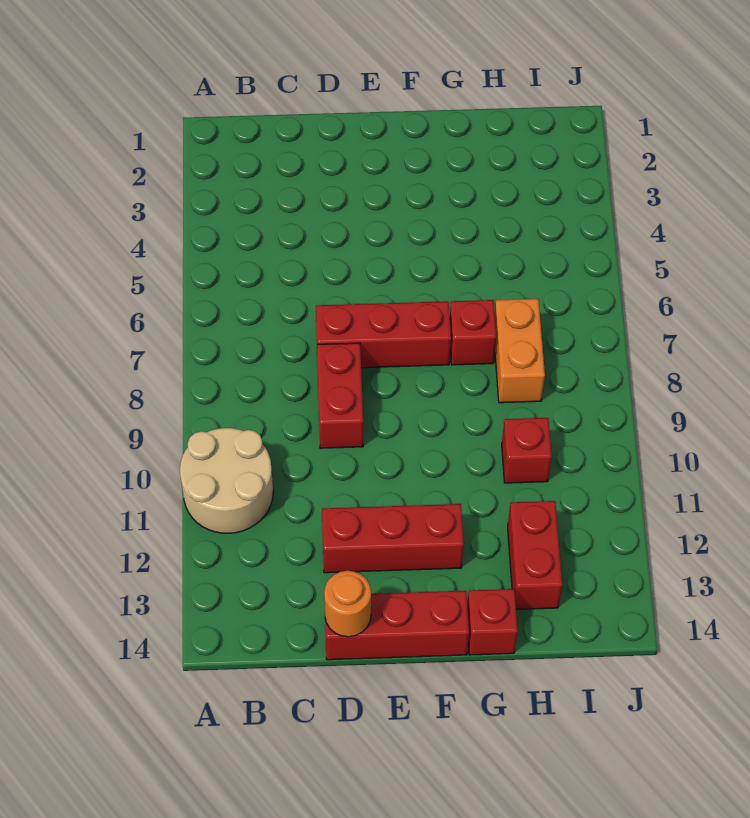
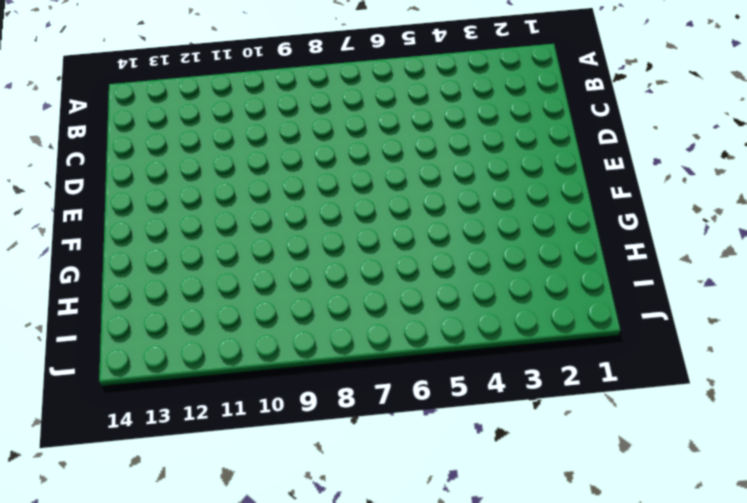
none -> tan 2x2 round brick [180,428,273,533]
none -> red 1x3 brick [316,301,451,368]

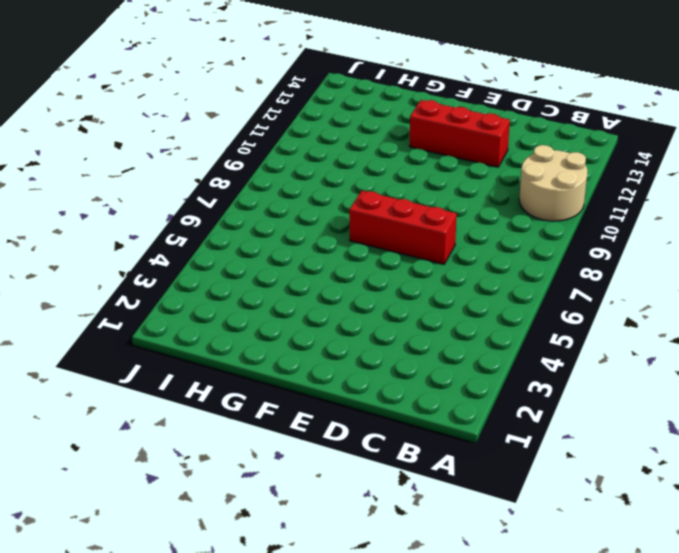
none -> red 1x2 brick [317,343,363,448]
none -> red 1x3 brick [325,591,469,660]

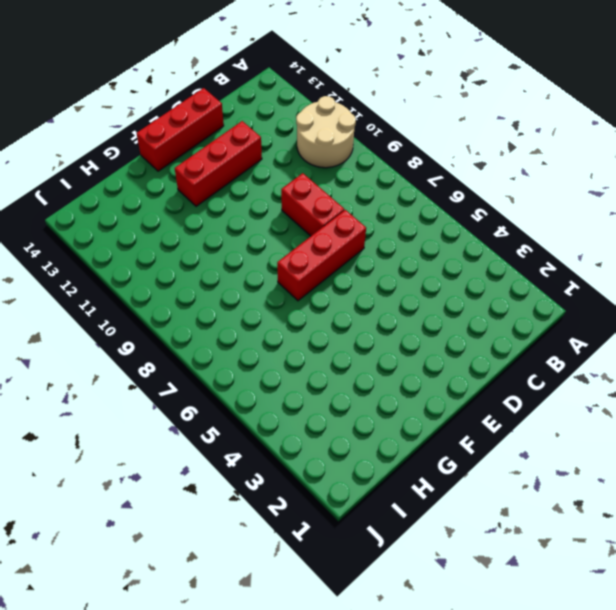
none -> red 1x1 brick [450,300,496,365]
none -> red 1x1 brick [467,589,518,655]

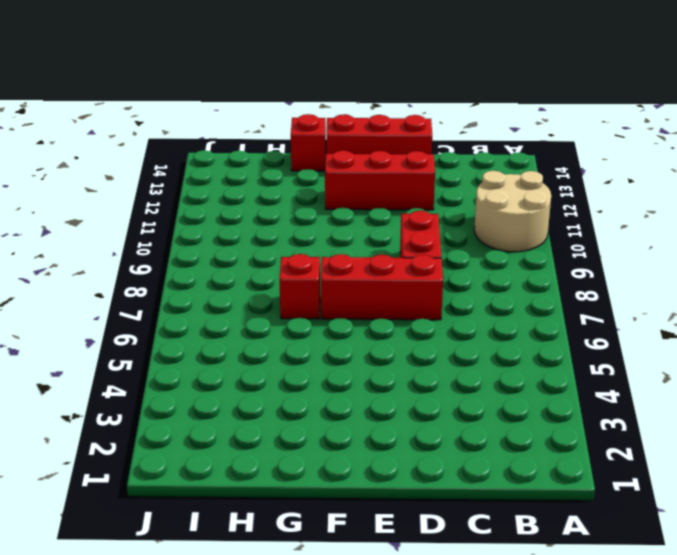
none -> orange 1x2 brick [495,299,545,403]
none -> red 1x1 brick [502,418,552,483]

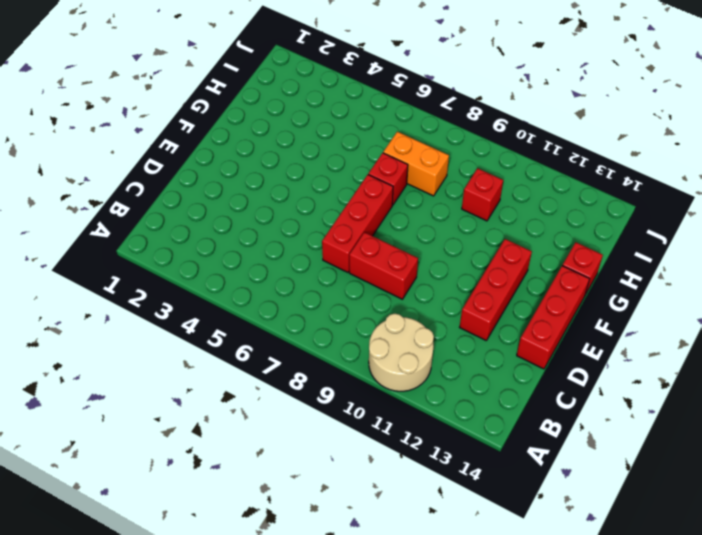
none -> red 1x2 brick [508,501,562,609]
none -> orange 1x1 round brick [324,571,371,637]

